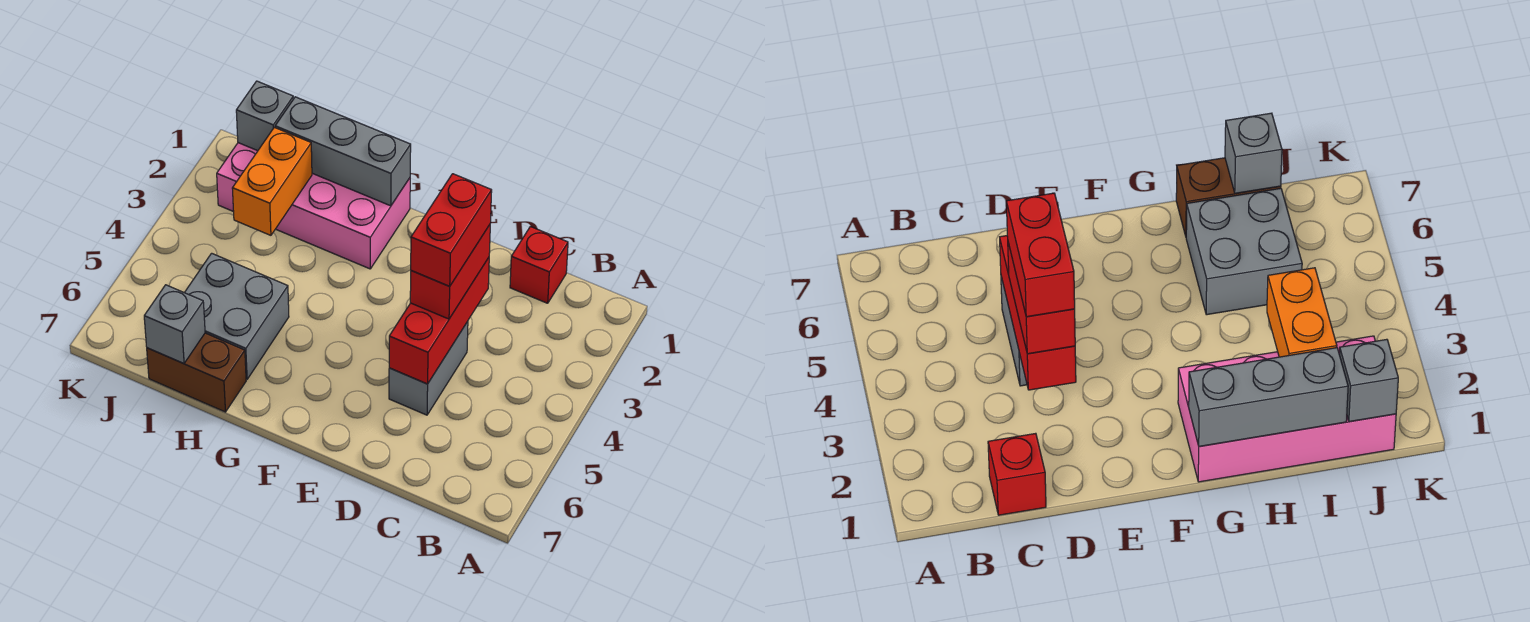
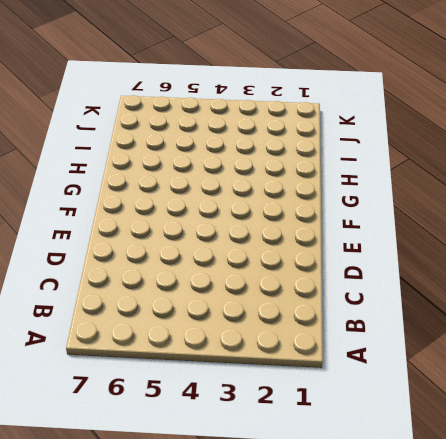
none -> red 1x1 brick [510,227,568,303]
none -> grey 1x2 brick [389,321,468,415]
none -> pink 2x4 brick [217,143,410,269]

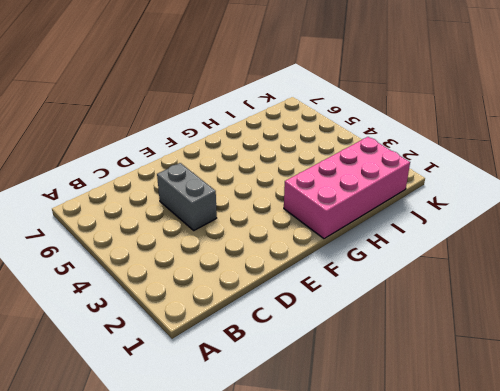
none -> red 1x1 brick [510,227,568,303]
none -> grey 2x2 brick [184,253,289,379]
none -> brown 1x2 brick [147,333,246,412]

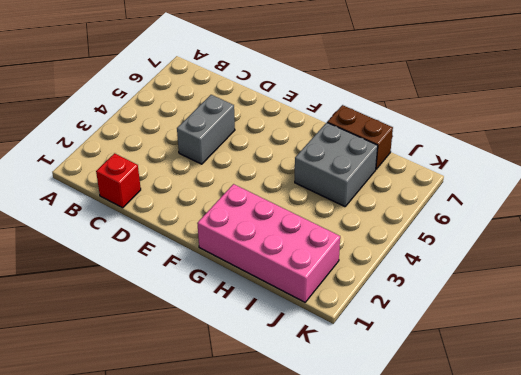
none -> red 1x3 brick [389,258,489,384]
none -> grey 1x3 brick [275,97,411,206]
none -> orange 1x2 brick [232,127,312,235]

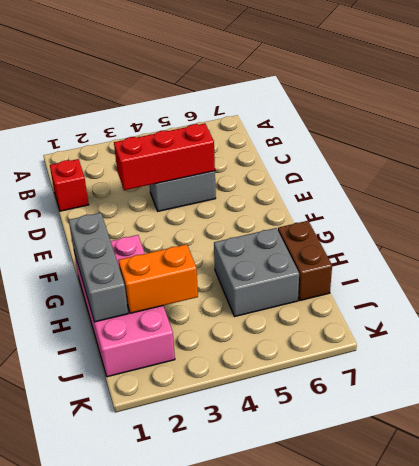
none -> grey 1x1 brick [144,285,205,364]
none -> grey 1x1 brick [236,81,293,151]
none -> red 1x2 brick [410,225,490,319]

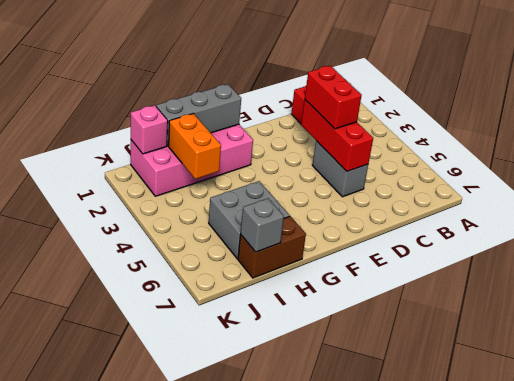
pink 1x1 brick [131,105,168,154] -> grey 1x1 brick [236,81,293,151]
none -> red 1x2 brick [411,174,492,286]

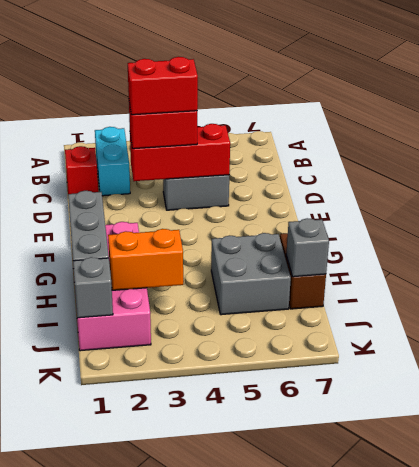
cyan 1x2 brick [95,127,130,196] -> none

